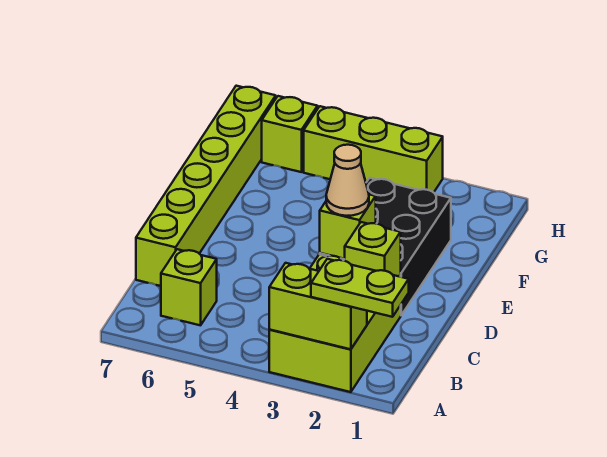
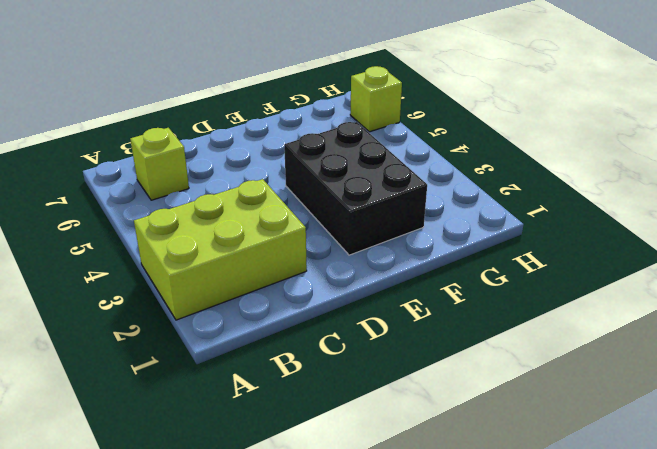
black 2x3 brick [284,122,427,255] -> black 2x3 brick turned to [320,178,451,315]
none -> lime 1x6 brick [136,86,276,286]
none -> lime 1x3 brick [304,106,443,193]

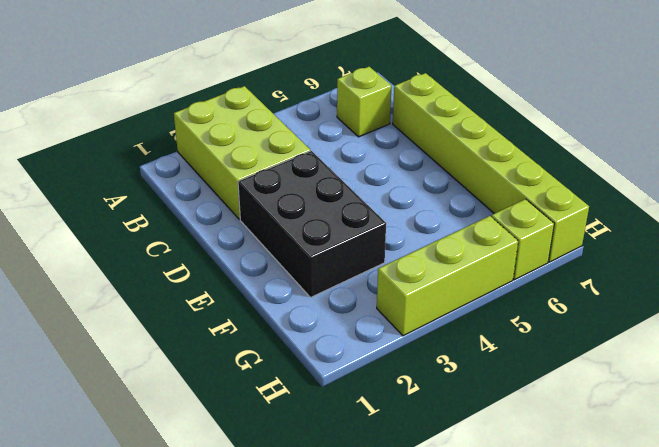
none -> lime 1x2 brick [269,263,367,349]
none -> lime 1x1 brick [345,222,401,276]

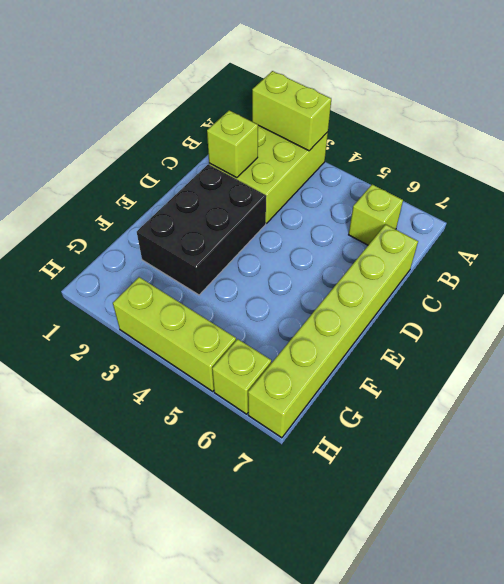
none -> lime 1x1 brick [320,194,376,259]
none -> lime 1x2 plate [311,259,409,317]

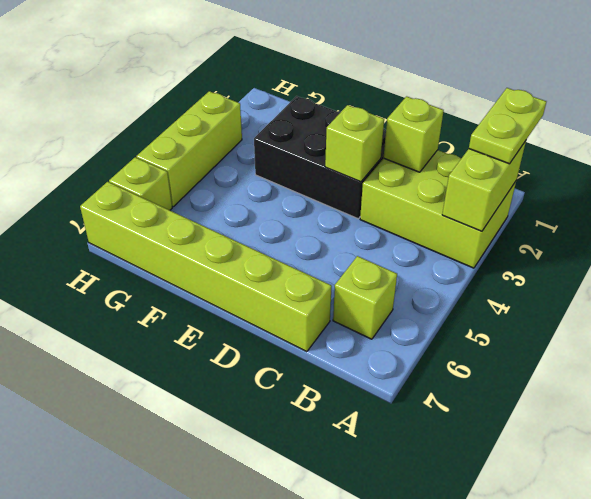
none -> tan 1x1 cone [326,145,369,216]

